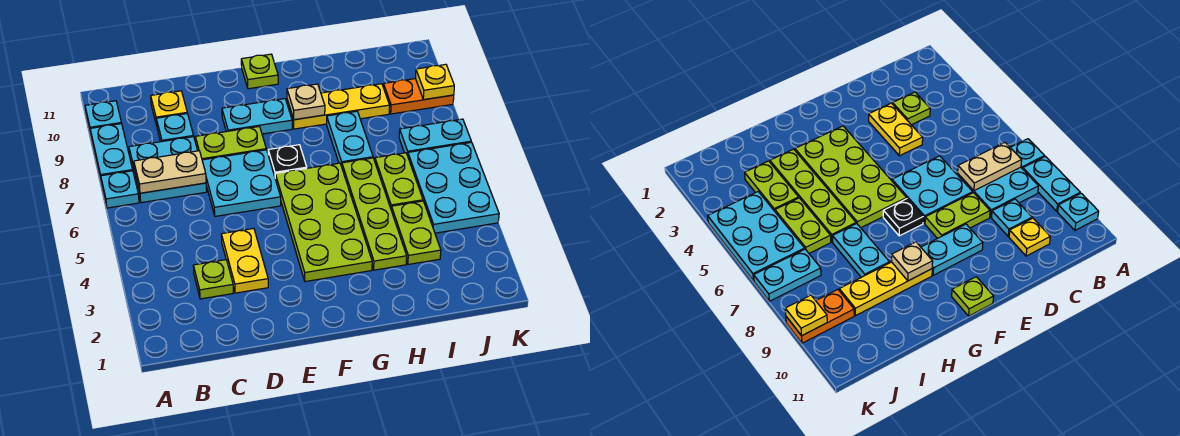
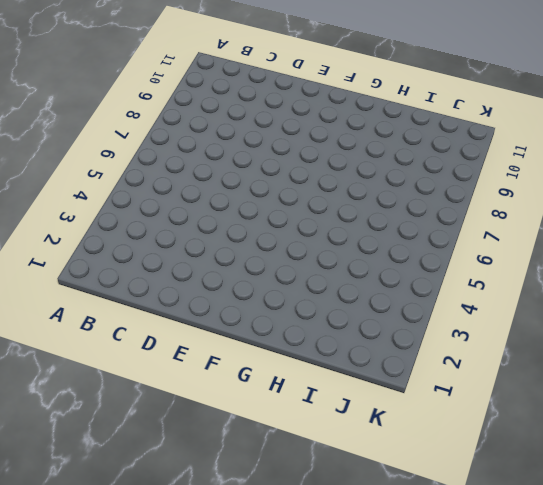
none -> cyan 1x1 plate [101,171,139,208]
none -> cyan 1x2 plate [90,124,133,180]
none -> cyan 1x1 plate [85,101,122,135]

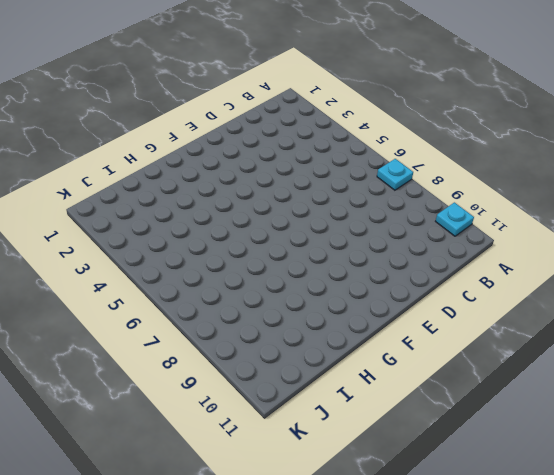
none -> cyan 1x2 plate [90,124,133,180]
none -> cyan 2x2 plate [129,137,207,203]
none -> lime 1x1 plate [193,260,233,299]

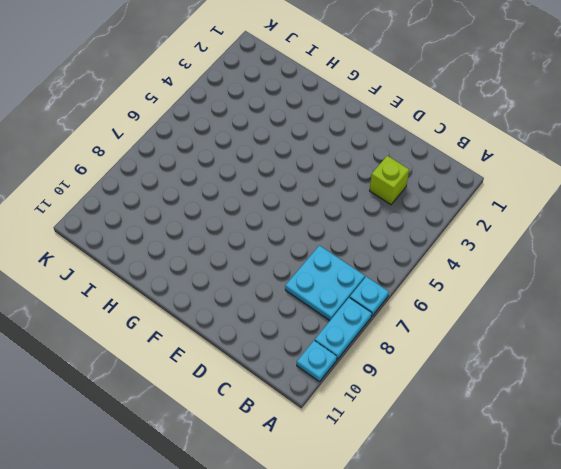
lime 1x1 brick [370,156,409,204] -> lime 1x1 plate [193,260,233,299]
none -> cyan 1x1 plate [156,114,194,142]
none -> yellow 1x1 plate [151,91,187,125]
none -> yellow 1x2 plate [221,228,268,293]

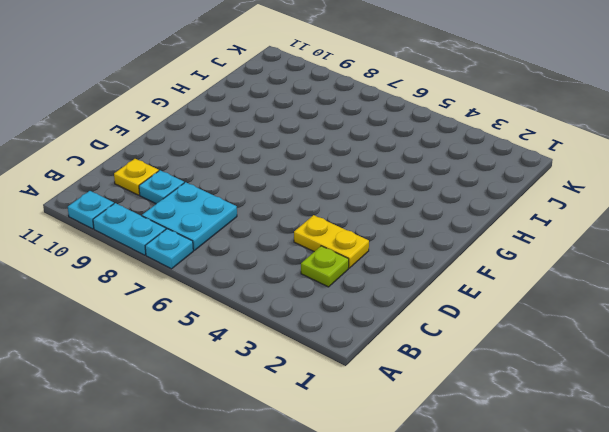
none -> cyan 2x2 plate [202,150,281,216]
none -> lime 1x2 plate [195,126,266,160]
none -> cyan 1x2 plate [222,99,292,134]

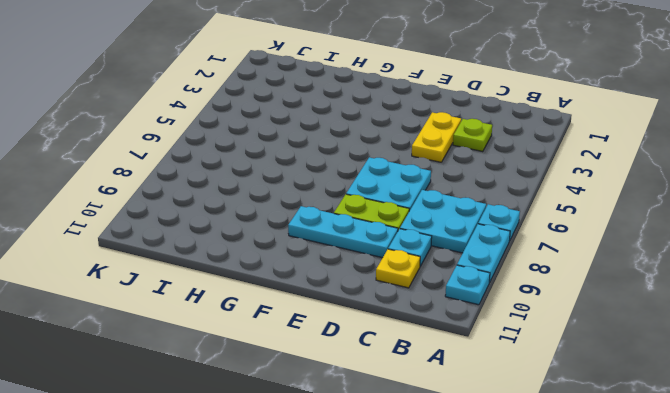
cyan 1x3 plate [288,206,398,258] -> cyan 1x2 plate [222,99,292,134]
none -> lime 2x4 plate [275,163,372,282]
none -> black 1x1 plate [268,145,307,176]
none -> lime 1x1 plate [241,54,278,89]

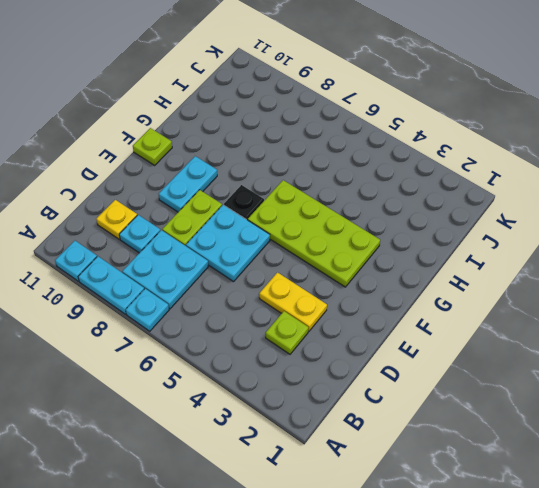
none -> yellow 1x3 plate [287,84,390,129]
none -> lime 1x4 plate [342,158,407,270]
none -> cyan 1x2 plate [327,111,373,167]

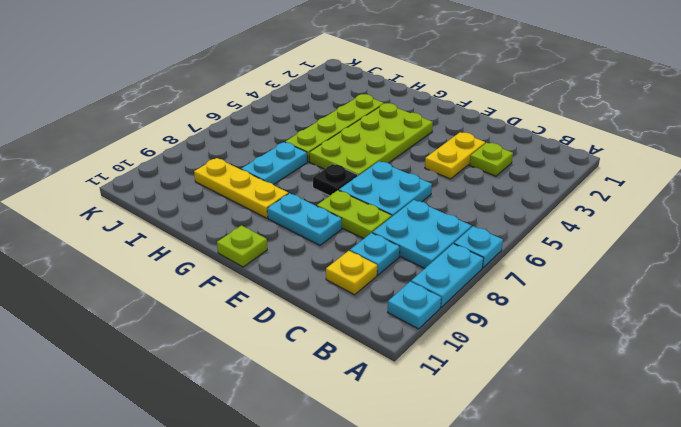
none -> lime 1x2 plate [391,201,441,264]
none -> lime 1x2 plate [375,153,423,208]
none -> cyan 2x3 plate [408,142,499,233]

